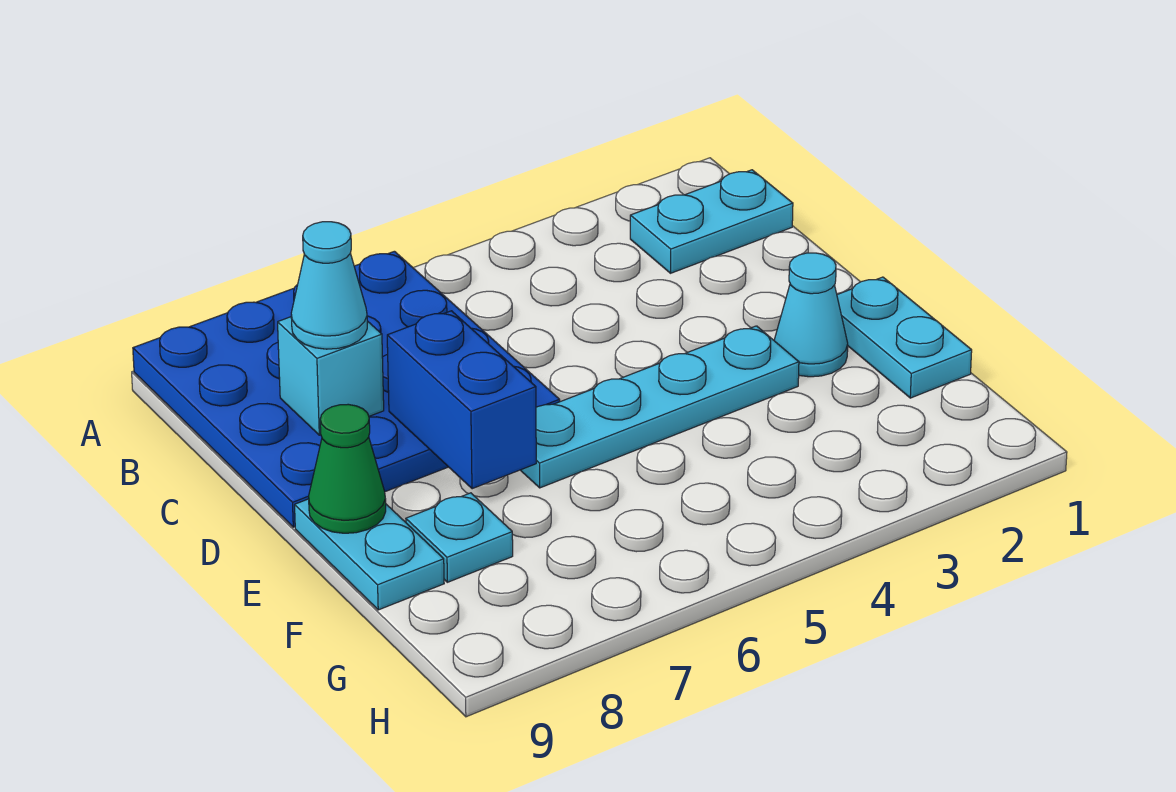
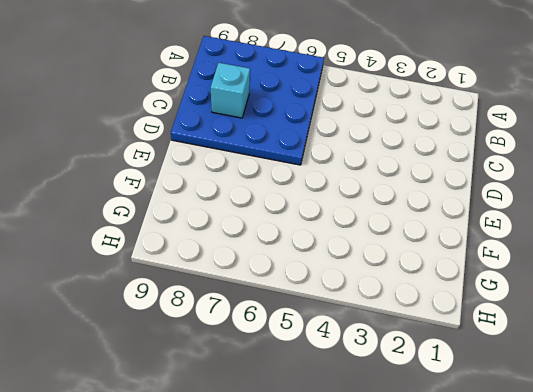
none -> cyan 1x2 plate [630,170,793,273]
none -> cyan 1x2 plate [837,277,972,398]

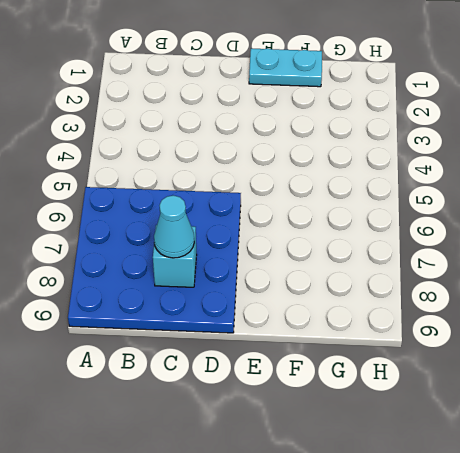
none -> cyan 1x2 plate [630,170,793,273]
none -> cyan 1x1 cone [774,253,848,377]

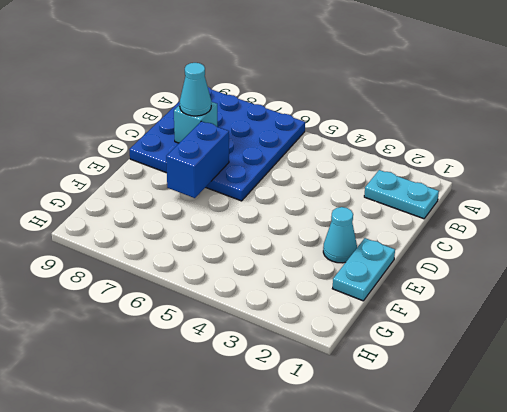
none -> cyan 1x4 plate [521,326,799,488]
none -> cyan 1x2 plate [295,499,444,610]

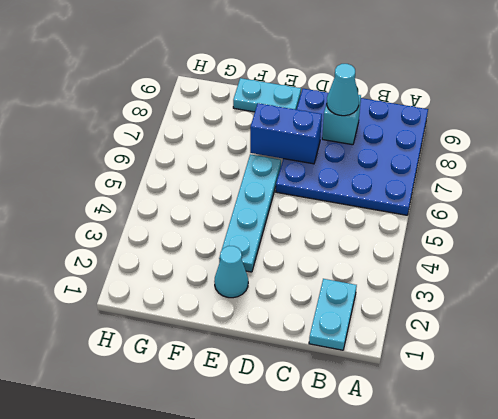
none -> cyan 1x2 plate [837,277,972,398]
none -> cyan 1x1 plate [406,493,513,582]

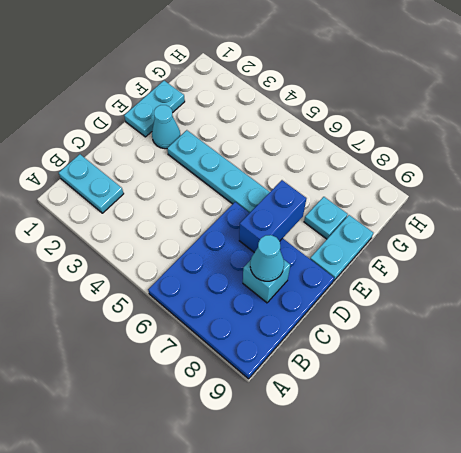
none -> green 1x1 cone [309,404,386,533]

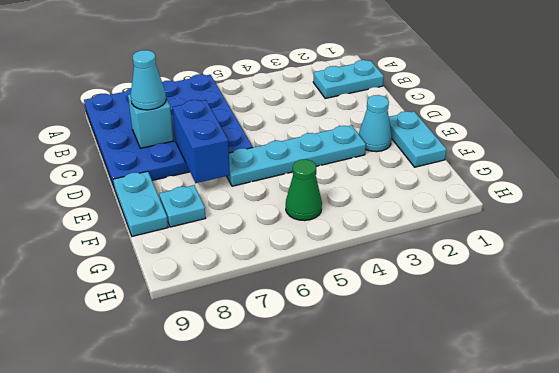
green 1x1 cone [286,159,322,221] -> green 1x1 cone moved to [309,404,386,533]

